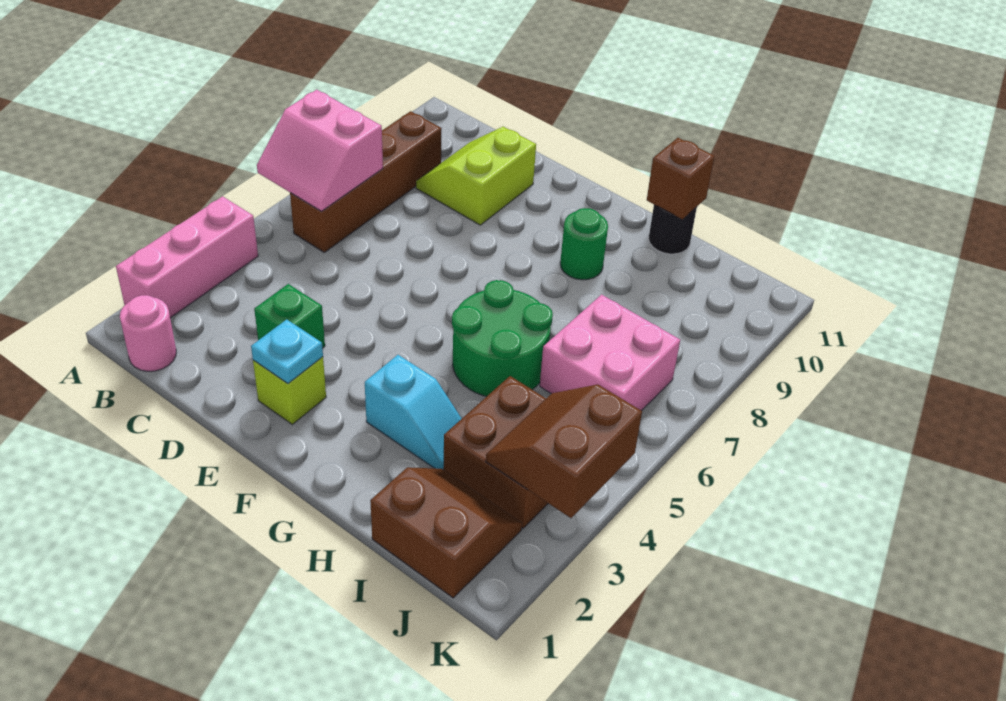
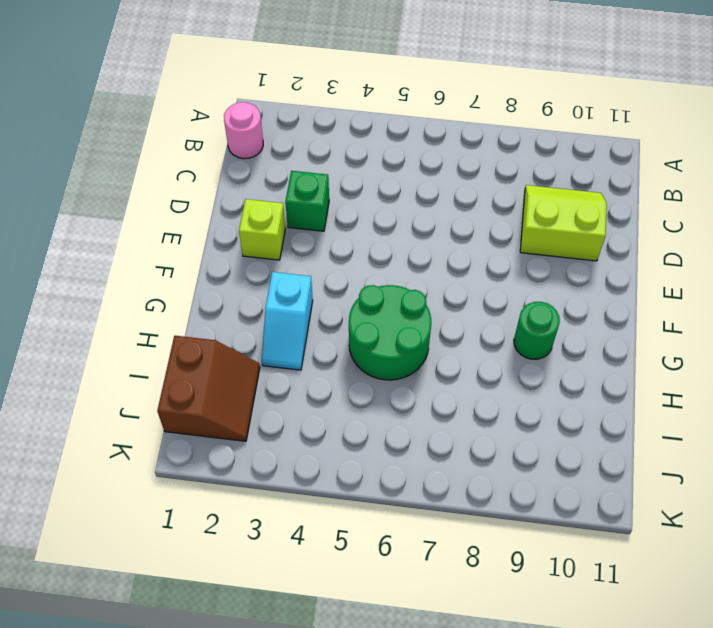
none -> pink 1x3 brick [116,196,258,318]
none -> brown 1x4 brick [290,111,442,252]
none -> black 1x1 round brick [649,205,697,254]

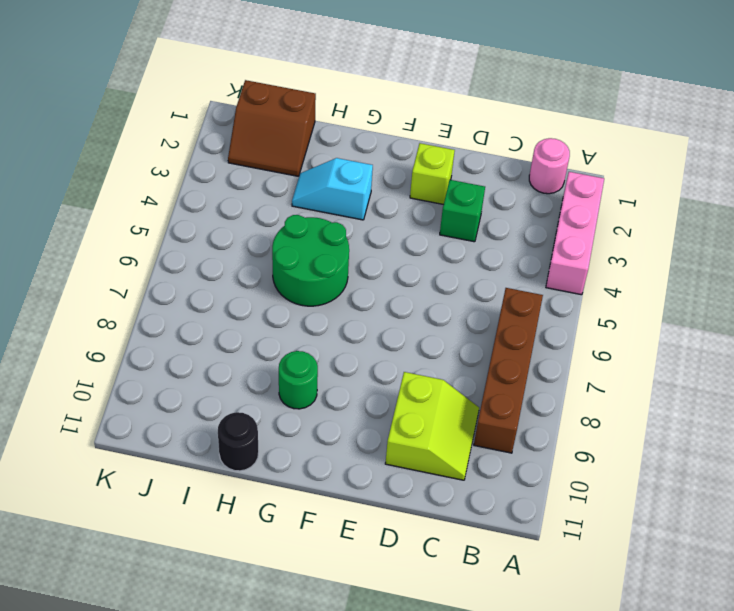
none -> brown 2x2 brick [443,376,548,528]
none -> pink 2x2 brick [540,295,680,411]
none -> pink 2x2 slope [257,90,383,211]

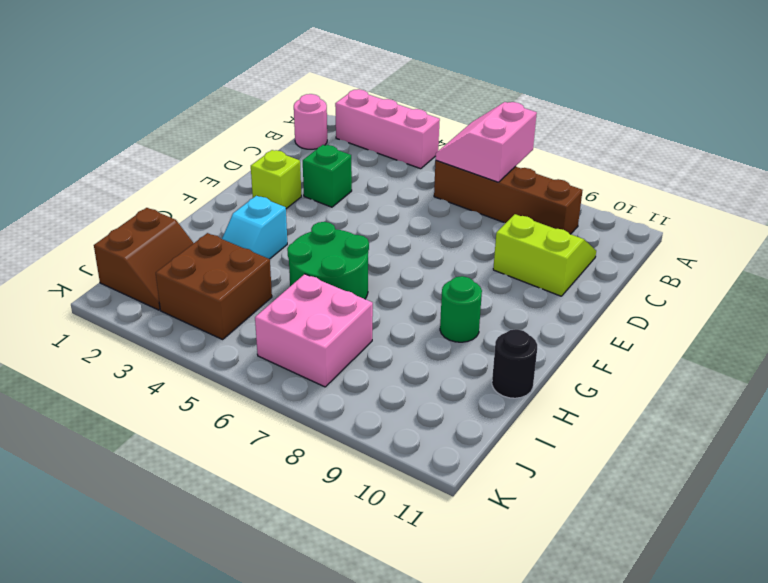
none -> cyan 1x1 plate [251,319,323,383]
none -> brown 1x1 brick [647,138,714,219]
none -> brown 2x2 slope [486,384,642,518]

